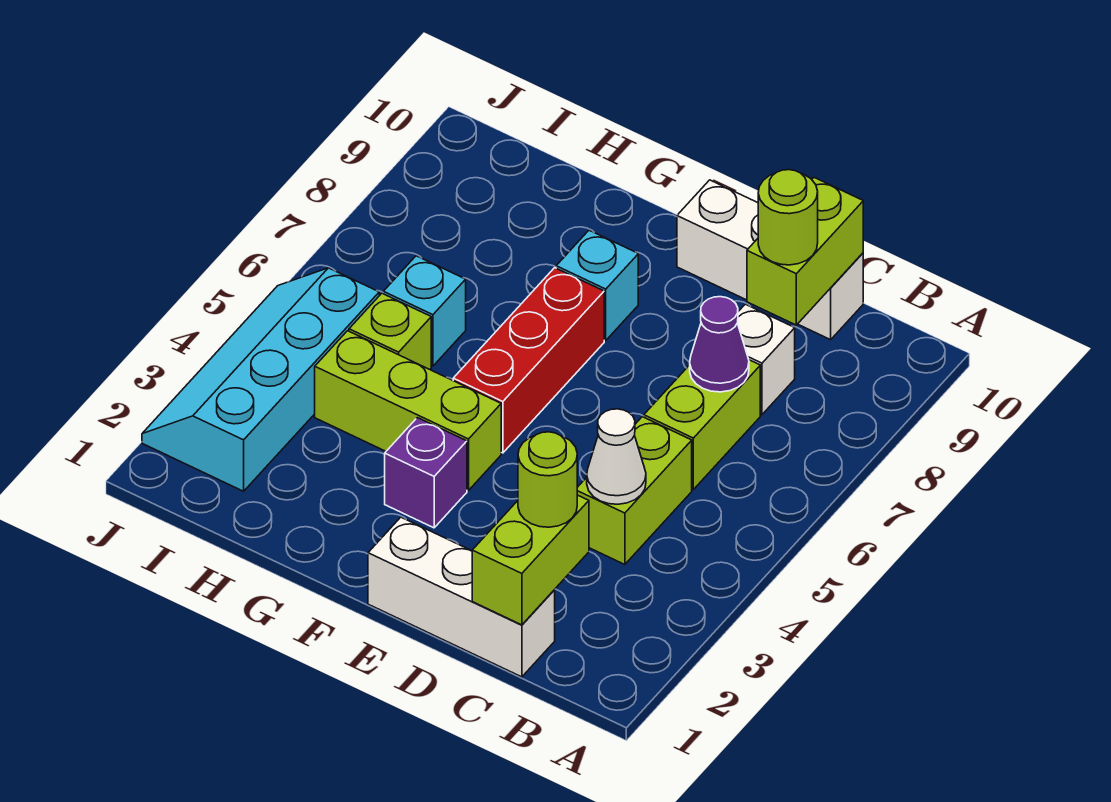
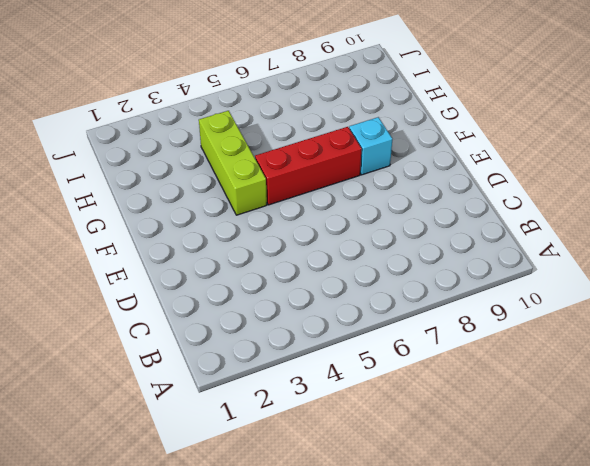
none -> white 1x3 brick [368,517,555,677]
none -> lime 1x2 brick [577,417,692,565]
none -> lime 1x2 brick [644,360,760,489]

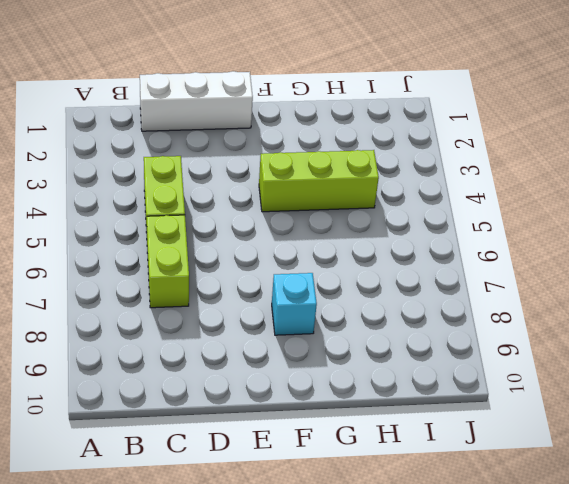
none -> white 1x1 brick [738,304,795,415]
none -> white 1x3 brick [677,180,863,340]
none -> purple 1x1 brick [385,418,467,528]

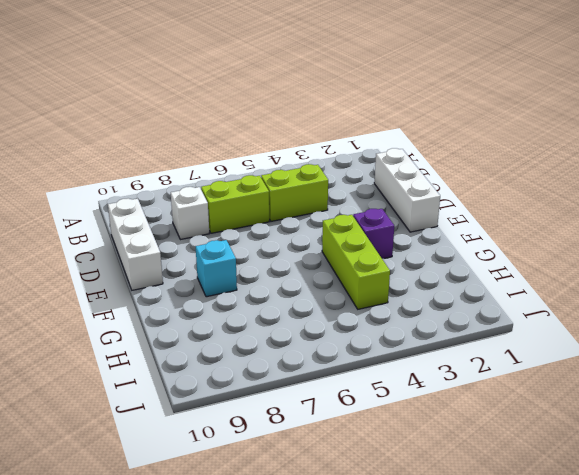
none -> red 1x3 brick [453,268,604,453]
none -> lime 1x1 brick [349,293,431,369]
none -> cyan 1x1 brick [383,256,466,366]

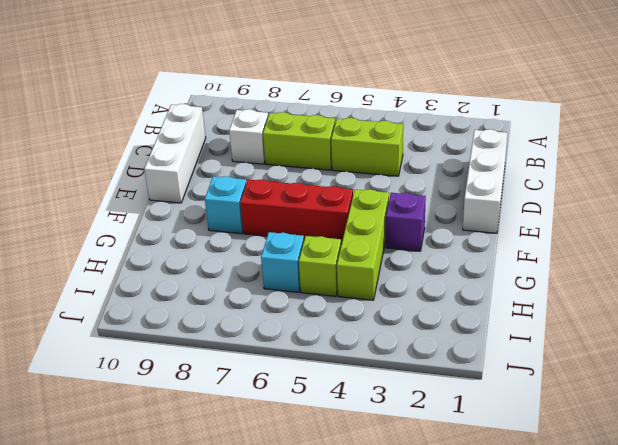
none -> cyan 2x4 slope [142,268,379,491]
none -> lime 1x2 brick [472,495,589,625]
none -> white 1x1 cone [587,409,646,504]

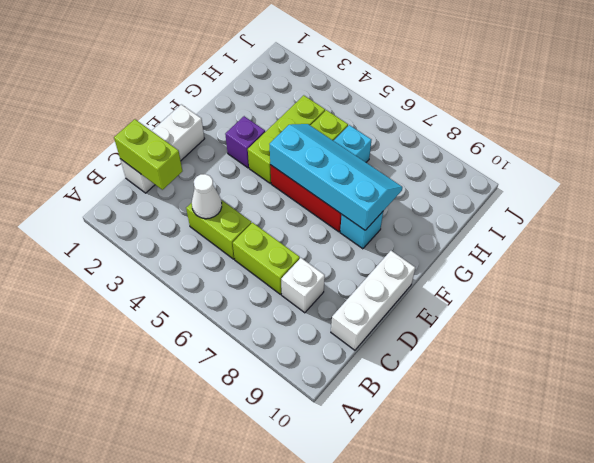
cyan 2x4 slope [270,124,402,230] -> cyan 2x4 slope moved to [142,268,379,491]
none -> purple 1x1 cone [690,297,749,392]
none -> lime 1x2 brick [747,178,863,325]
none -> lime 1x1 round brick [518,432,577,527]

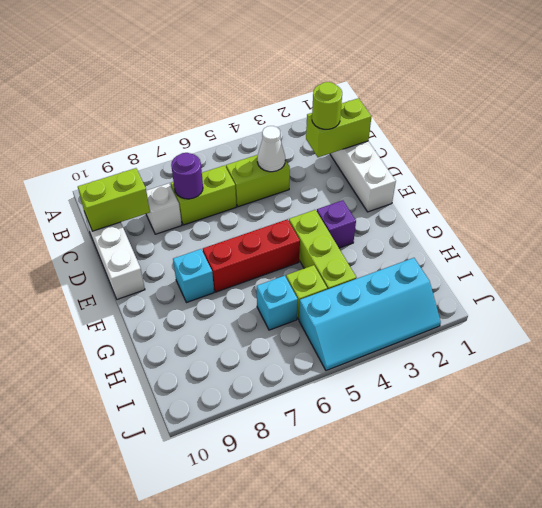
purple 1x1 round brick [171,153,203,199] -> purple 1x1 cone [690,297,749,392]
none -> lime 1x1 round brick [758,170,818,265]

